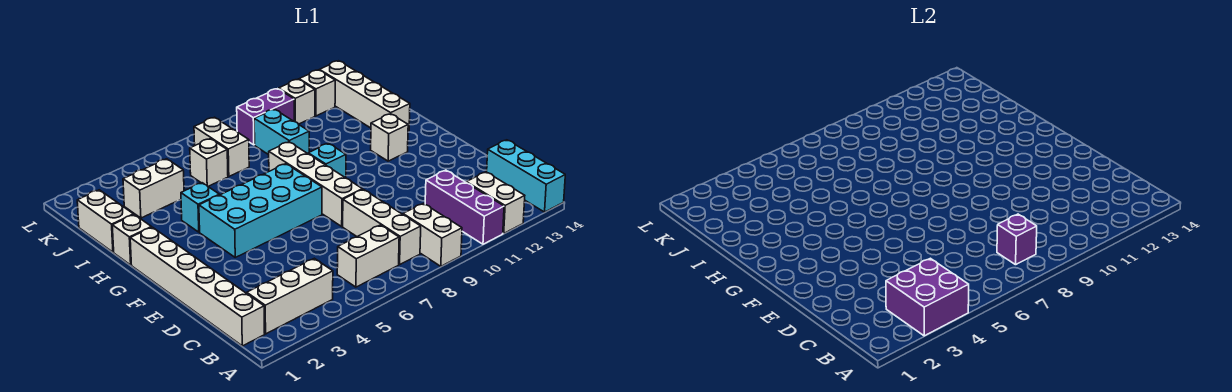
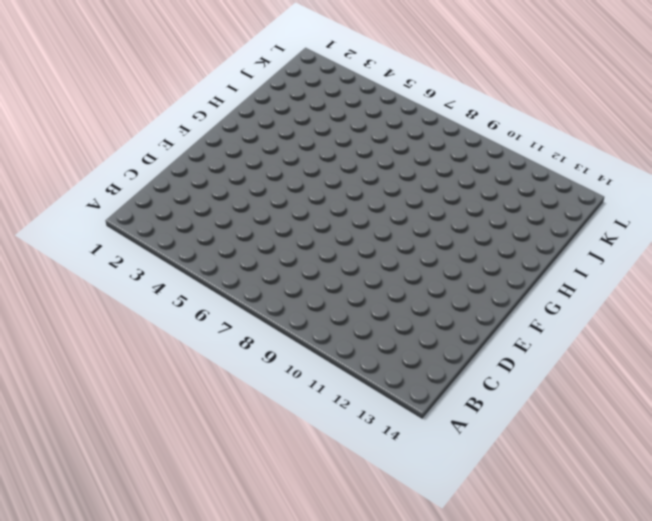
none -> white 1x2 brick [403,203,462,266]
none -> purple 1x3 brick [425,170,504,244]
none -> white 1x2 brick [466,172,525,233]

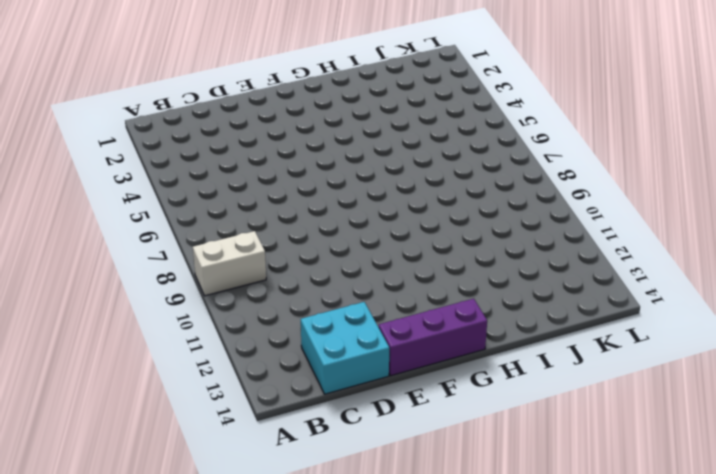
cyan 2x2 brick [301,302,389,394] -> cyan 1x3 brick [487,140,565,212]
purple 1x3 brick [379,299,487,376] -> purple 1x3 brick moved to [425,170,504,244]
none -> white 1x2 brick [466,172,525,233]
none -> white 1x6 brick [130,227,265,346]
none -> white 1x3 brick [247,258,333,334]

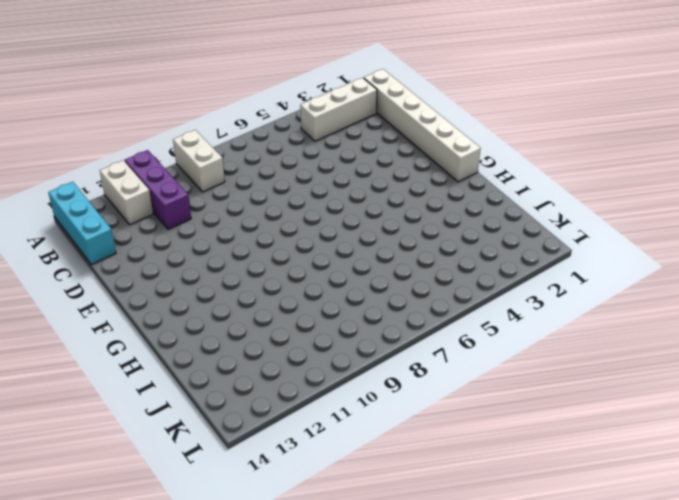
none -> white 1x2 brick [337,225,399,287]
none -> white 1x3 brick [343,189,421,265]
none -> white 1x4 brick [269,142,362,226]

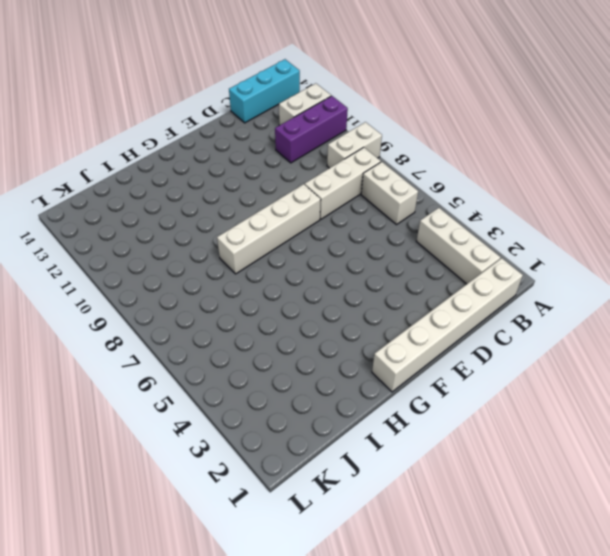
none -> cyan 2x4 brick [199,164,322,257]
none -> cyan 1x1 brick [308,143,346,178]
none -> white 1x1 brick [371,114,408,161]

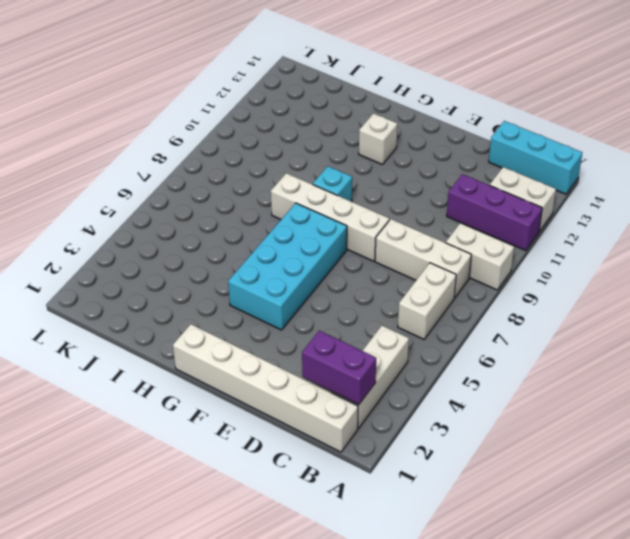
purple 1x2 brick [302,331,376,405] -> purple 1x2 brick turned to [237,89,294,145]
none -> white 1x1 brick [112,215,151,265]
none -> cyan 1x1 brick [181,183,219,232]
none -> white 1x4 brick [320,61,410,131]

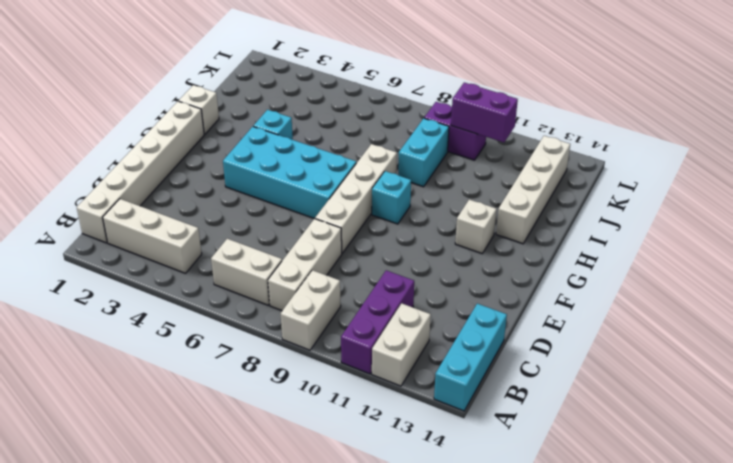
purple 1x2 brick [451,83,518,142] -> none
none -> white 1x2 brick [77,190,134,252]
none -> white 1x2 brick [123,159,184,218]
none -> white 1x1 brick [190,139,228,186]

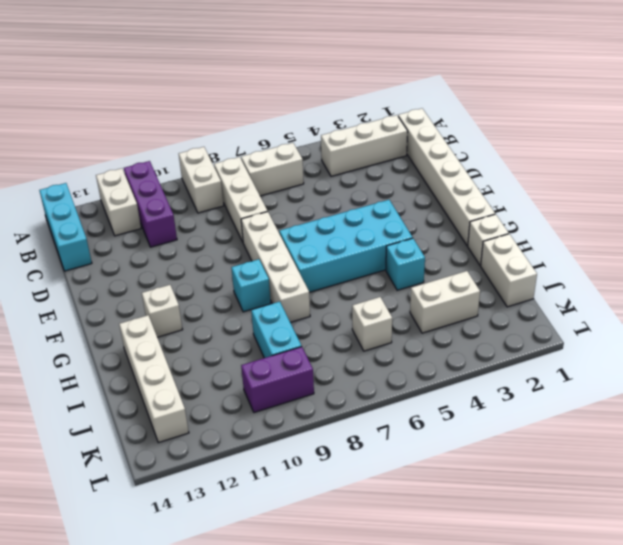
none -> white 1x2 brick [194,117,249,176]
none -> white 1x1 brick [279,79,315,124]
none -> white 1x1 brick [299,70,335,116]

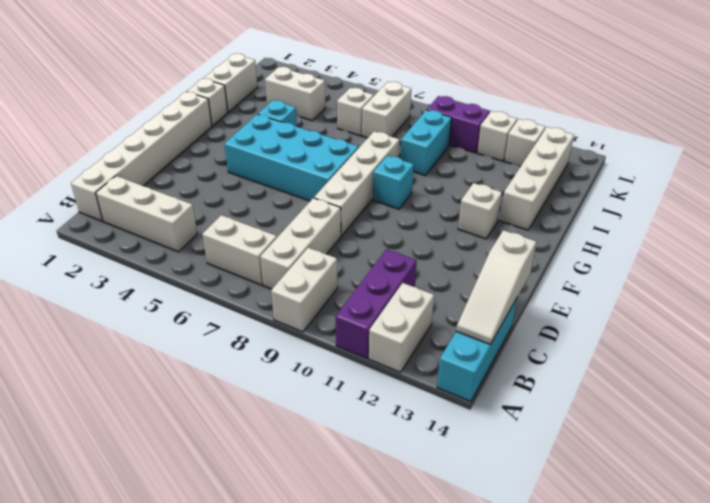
white 1x3 slope [456,230,536,344] -> none
none -> purple 2x2 brick [886,258,969,336]
none -> purple 1x1 brick [997,214,1037,265]

